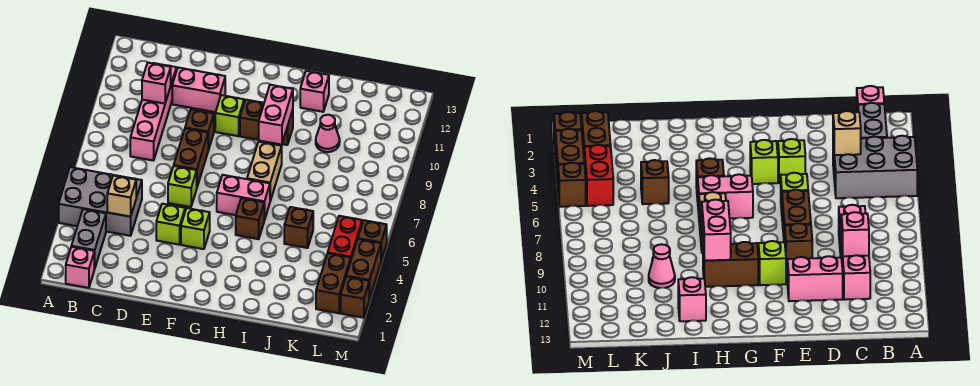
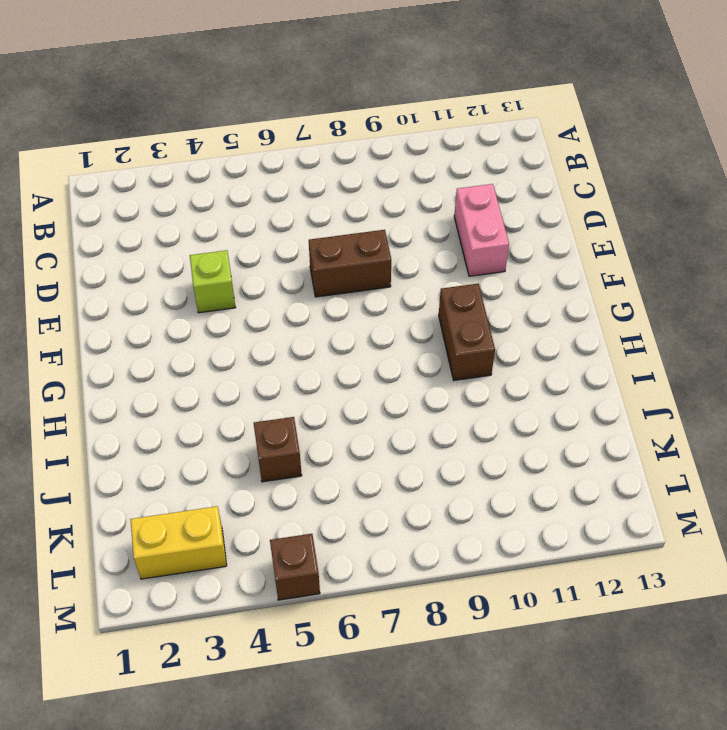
yellow 1x2 brick [130,506,227,579] -> brown 1x2 brick [316,253,351,313]
none -> grey 2x3 brick [59,167,142,236]
none -> pink 1x1 brick [66,247,94,288]
none -> grey 1x2 brick [71,209,106,269]

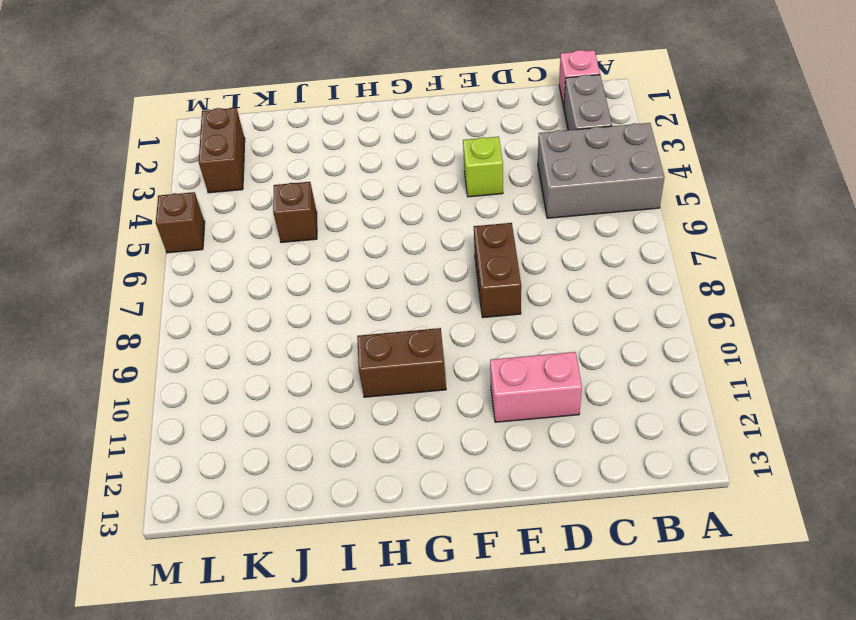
none -> pink 1x4 brick [130,63,176,161]
none -> lime 1x1 brick [168,166,197,207]
none -> brown 1x1 brick [185,110,214,150]

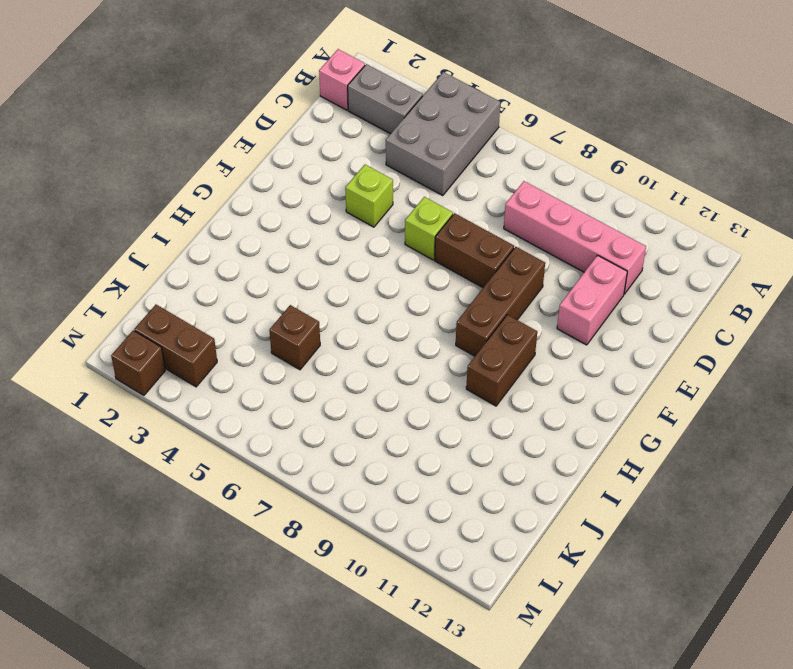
brown 1x3 brick [456,247,545,356] -> brown 1x1 brick [185,110,214,150]
none -> lime 1x1 brick [181,208,210,249]
none -> lime 1x1 brick [215,95,244,136]
none -> pink 1x2 brick [217,175,270,220]

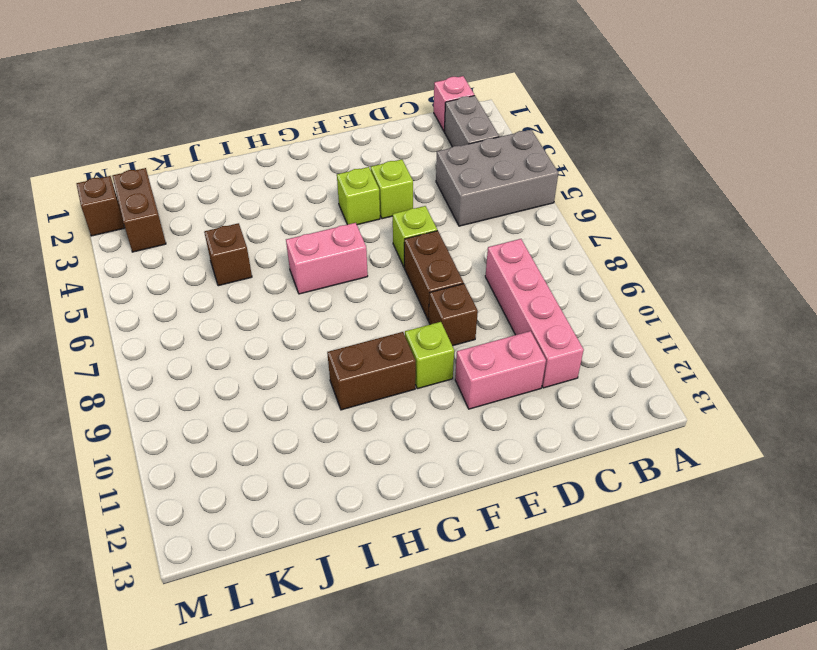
none -> brown 1x1 brick [236,198,264,239]
none -> tan 1x2 brick [247,142,282,201]
none -> pink 1x1 brick [300,71,329,112]

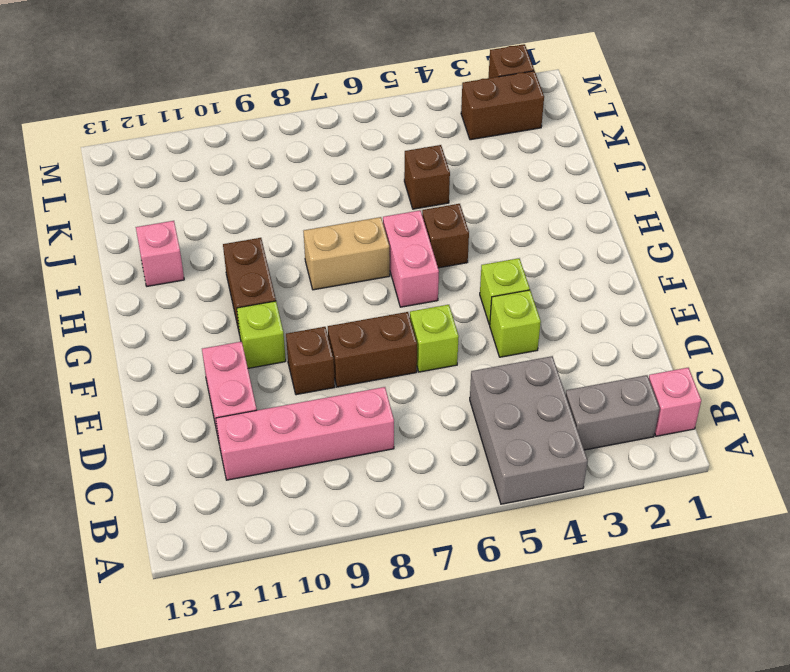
none -> pink 1x1 cone [316,115,340,152]
none -> red 1x2 brick [328,216,362,259]
none -> brown 1x2 brick [346,239,381,299]

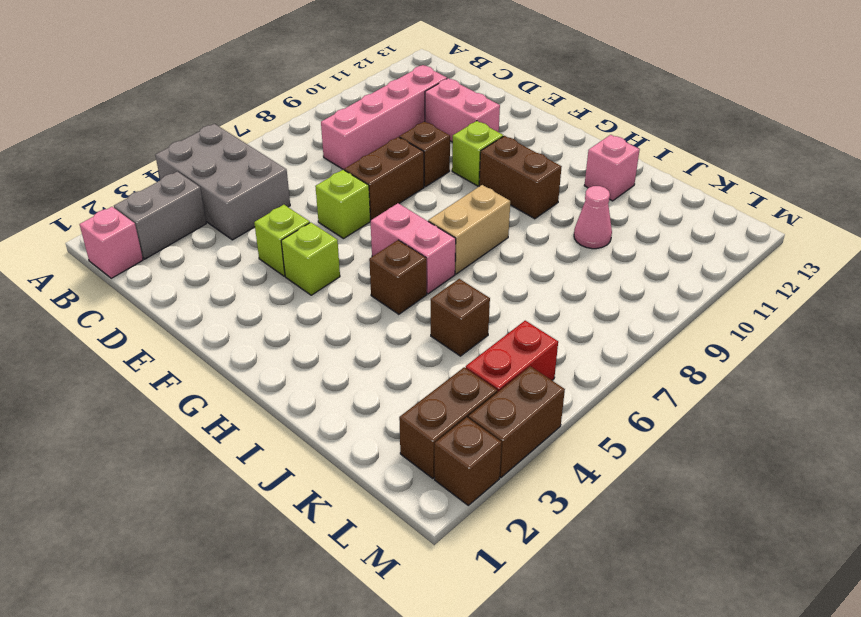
none -> brown 1x1 brick [358,220,387,260]
none -> tan 1x1 brick [107,176,136,217]
none -> pink 1x1 brick [142,63,171,104]

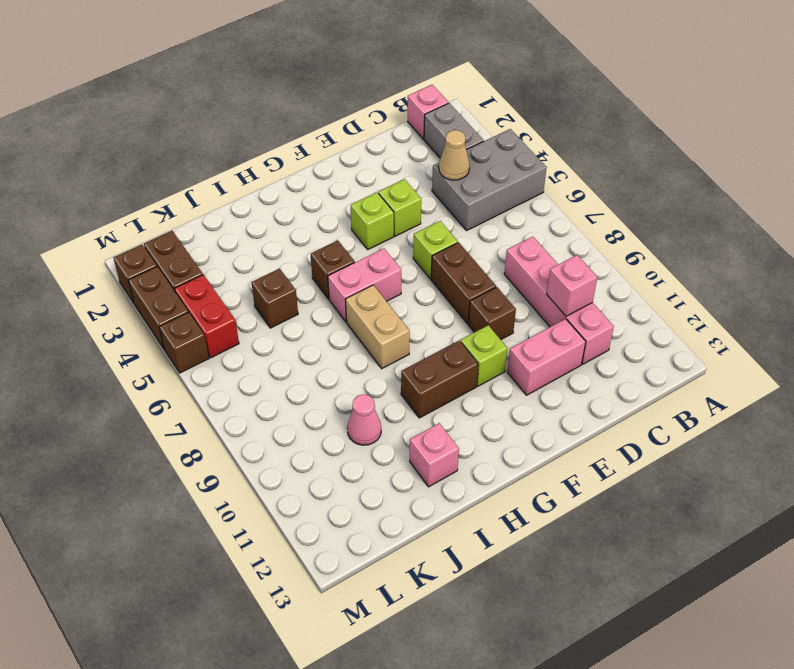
tan 1x1 cone [439,130,470,180] -> tan 1x1 brick [107,176,136,217]
none -> pink 1x2 brick [259,85,293,145]

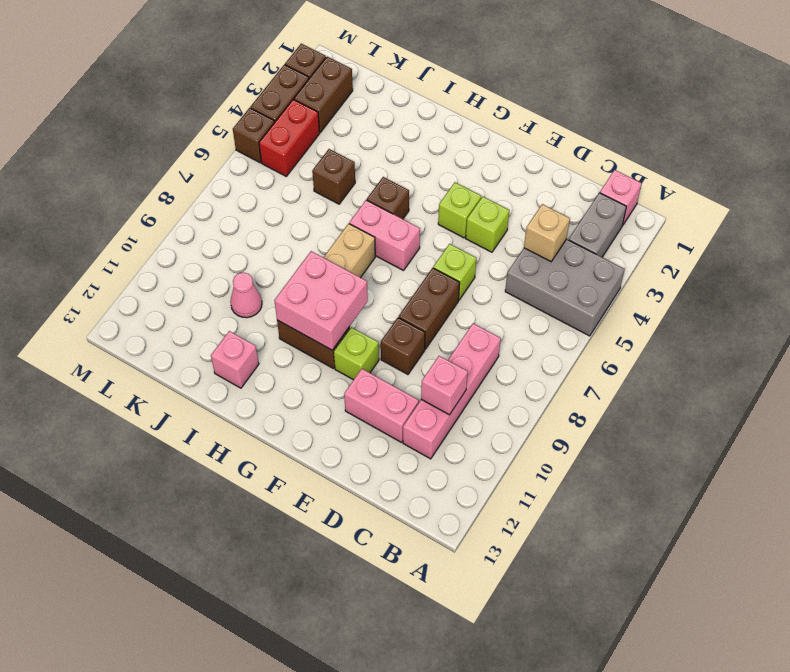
pink 2x2 brick [274,251,368,350] -> pink 1x2 brick [259,85,293,145]

